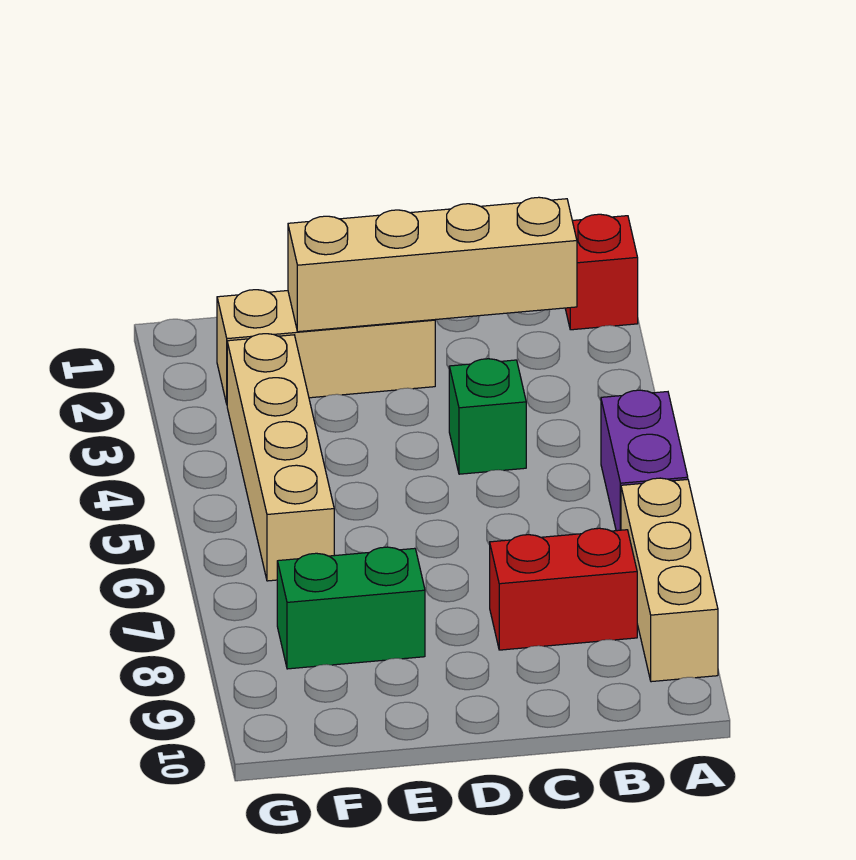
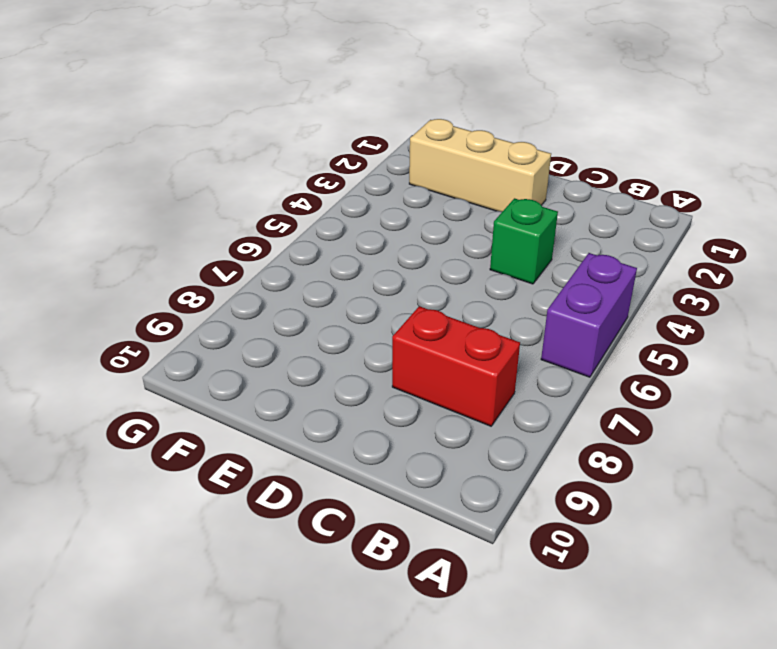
none -> red 1x1 brick [565,214,638,330]
none -> tan 1x3 brick [621,478,718,682]

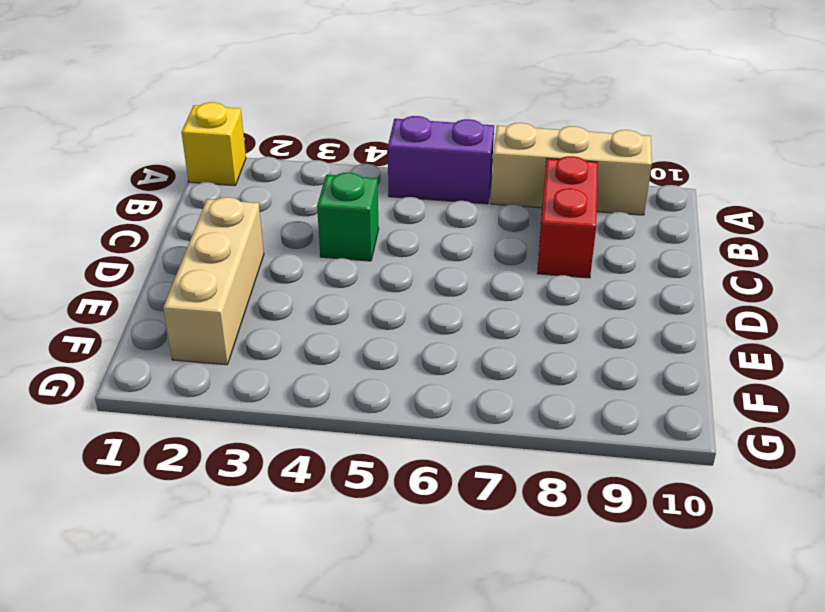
yellow 1x1 brick [181,102,246,186] -> red 1x1 brick [565,214,638,330]
none -> green 1x2 brick [277,547,425,669]
none -> tan 1x4 brick [227,334,334,581]

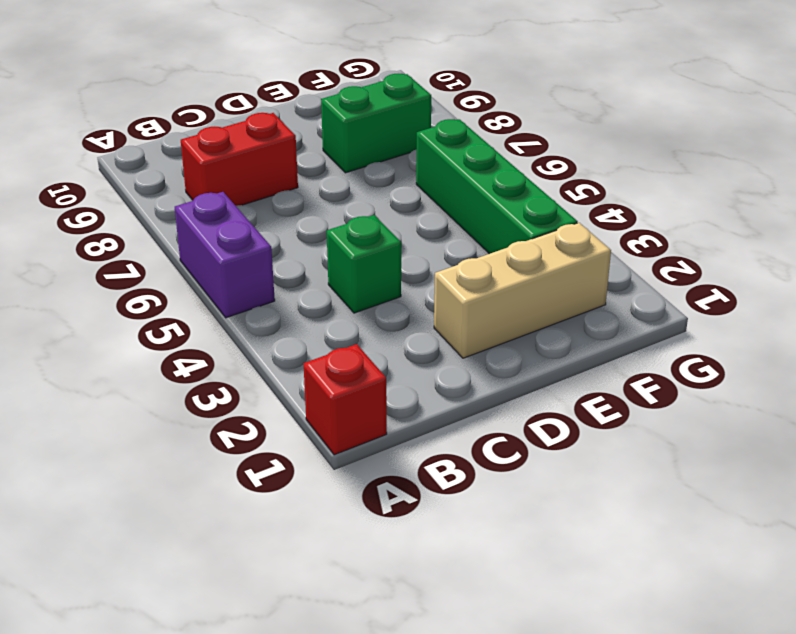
green 1x4 brick [416,119,578,254] -> tan 1x4 brick [227,334,334,581]
none -> tan 1x3 brick [621,478,718,682]
none -> tan 1x4 brick [288,197,577,332]

